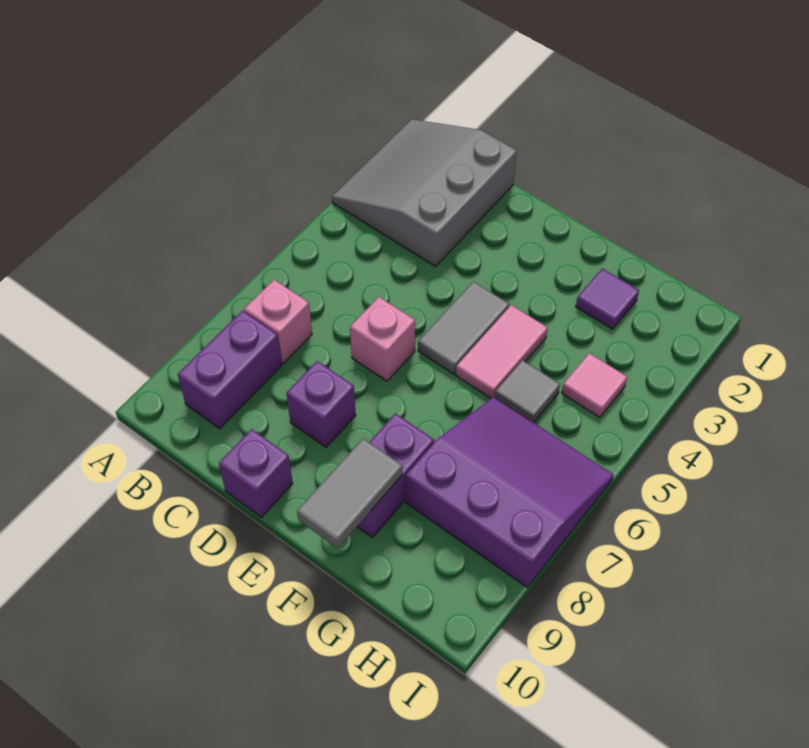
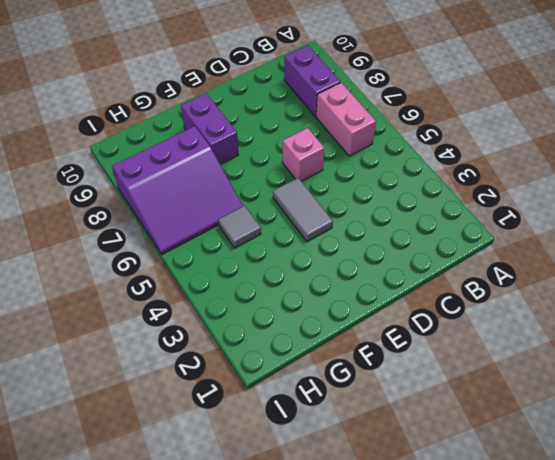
pink 1x2 brick [316,83,376,156] -> pink 1x1 brick [244,280,312,363]
none -> grey 3x3 slope [332,119,517,266]
none -> purple 1x1 brick [286,361,356,447]
none -> purple 1x1 brick [219,429,293,517]

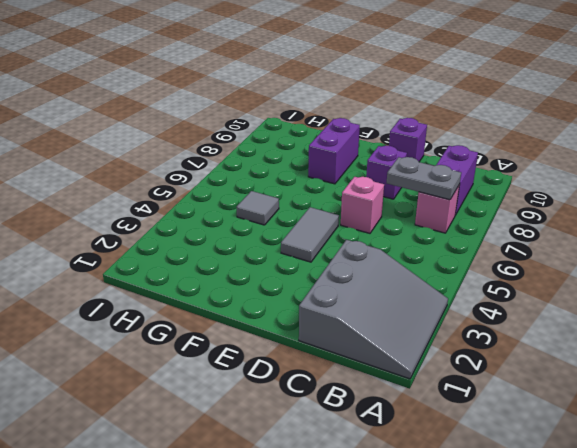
grey 1x2 plate [387,157,461,200] -> none
none -> pink 1x2 tile [456,305,548,398]
none -> purple 1x1 tile [576,268,639,329]
none -> purple 3x3 slope [406,397,614,587]

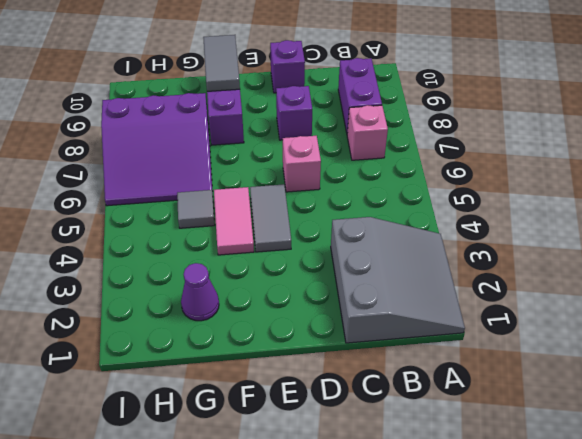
purple 1x1 cone [181,263,219,321] -> purple 1x1 tile [576,268,639,329]
none -> pink 1x1 tile [562,353,627,417]

